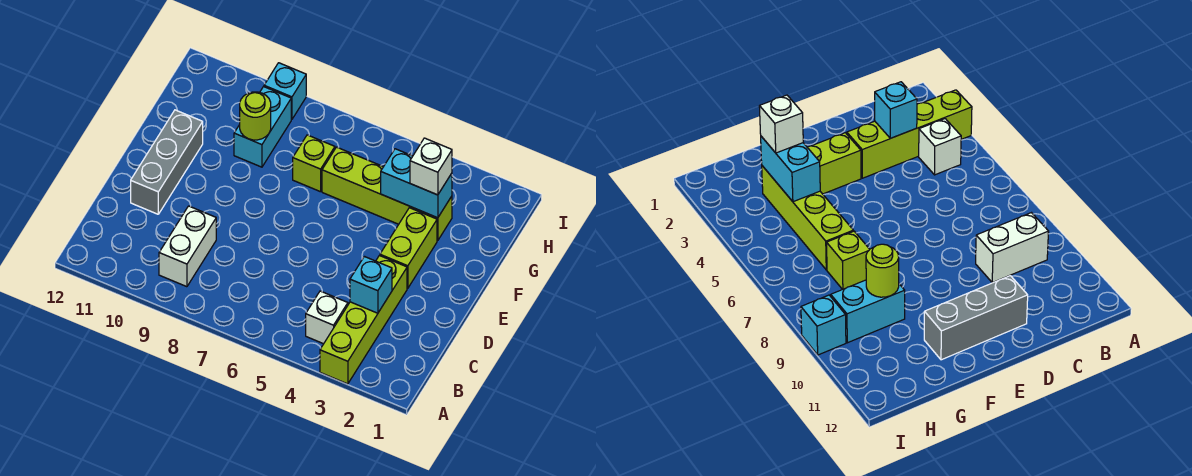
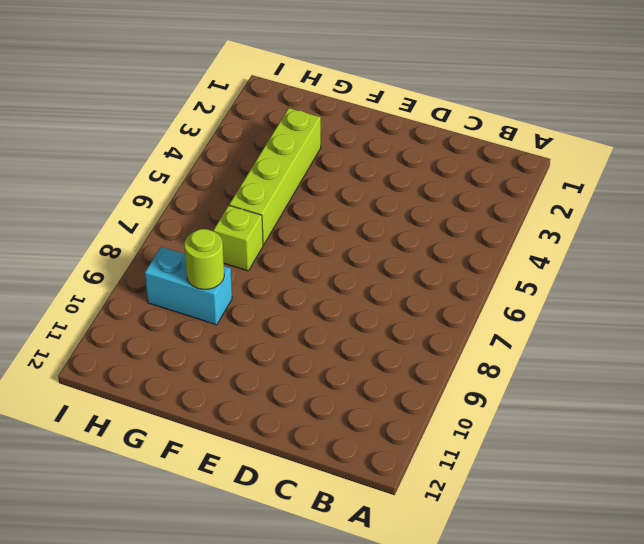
none -> lime 1x4 brick [320,256,407,384]
none -> white 1x1 brick [306,291,348,344]
none -> white 1x2 brick [159,206,216,287]

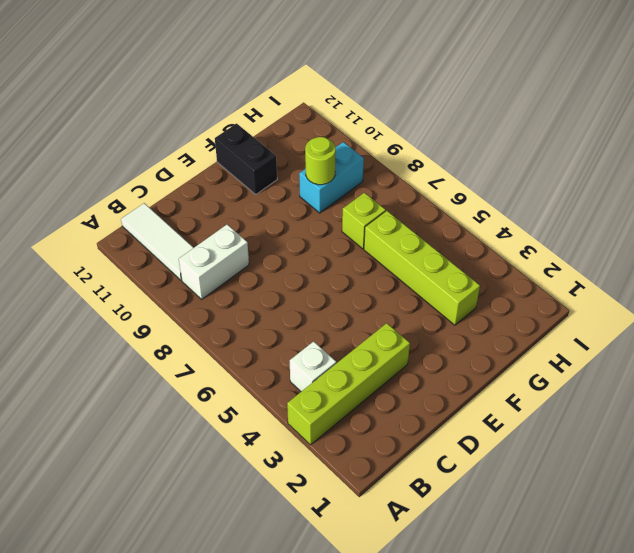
white 1x3 tile [121,203,194,280] -> none
black 1x2 brick [215,123,277,194] -> grey 1x3 brick [131,110,203,214]
none -> lime 1x2 brick [380,208,437,288]
none -> cyan 1x1 brick [264,63,306,119]
none -> cyan 1x1 brick [350,257,392,313]

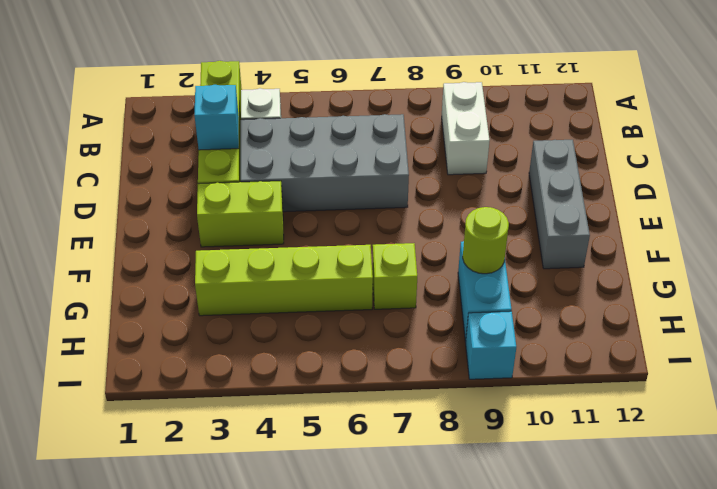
grey 2x4 brick [241,114,409,212] -> none
lime 1x2 brick [197,181,284,247] -> lime 1x2 brick turned to [380,208,437,288]
none -> cyan 1x2 brick [381,149,452,218]
none -> white 1x1 brick [410,138,452,195]

